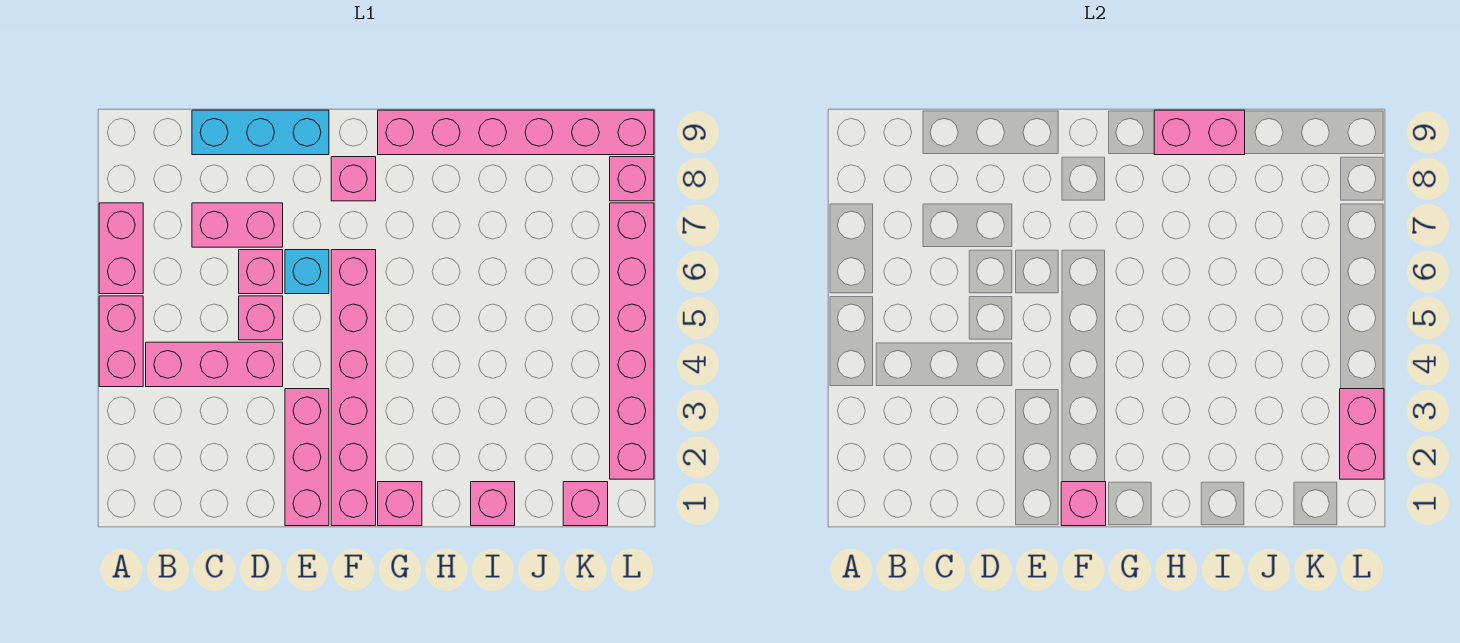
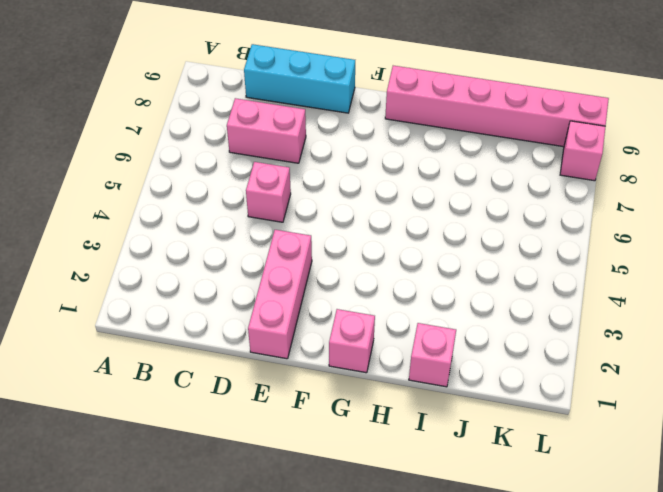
none -> pink 1x2 brick [99,296,143,387]
none -> pink 1x2 brick [99,203,143,294]
none -> pink 1x3 brick [146,342,283,387]

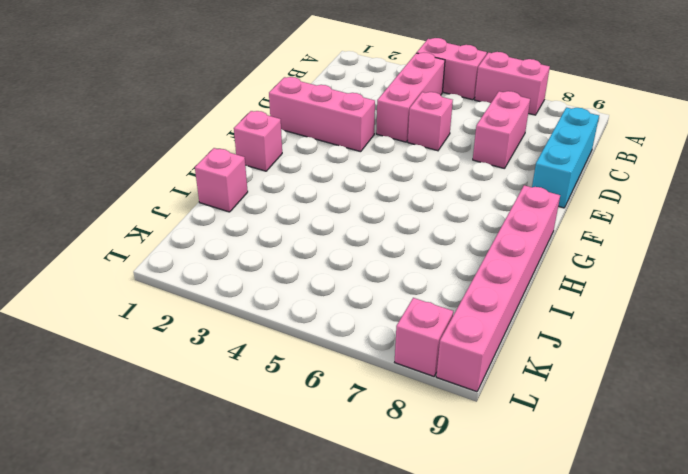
none -> pink 1x1 brick [239,250,283,294]
none -> cyan 1x1 brick [285,250,329,294]
none -> pink 1x6 brick [331,250,376,526]

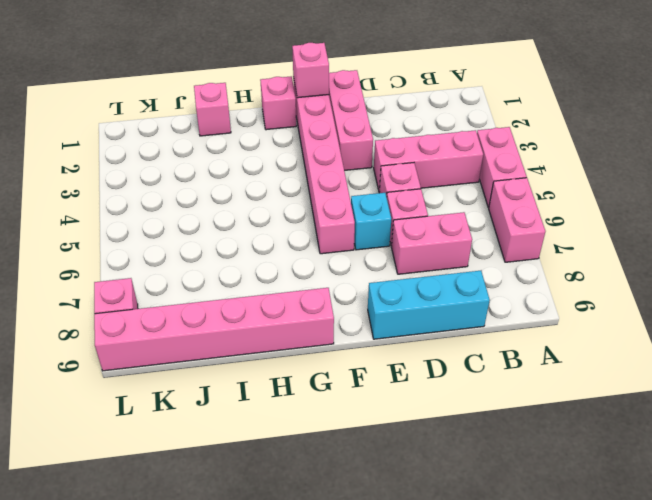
none -> pink 1x1 brick [331,157,376,201]
none -> pink 1x1 brick [563,482,608,526]
none -> pink 1x6 brick [610,203,654,479]

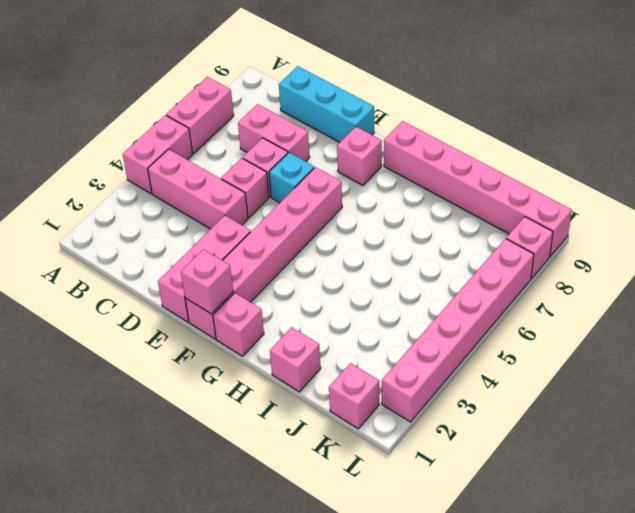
none -> pink 1x2 brick [1154,110,1245,155]
none -> pink 1x2 brick [1340,389,1384,479]

